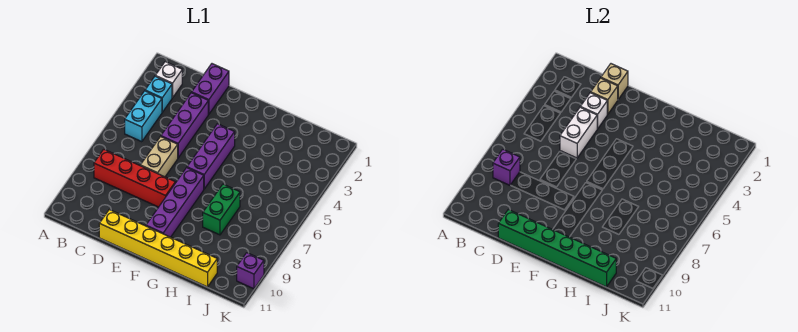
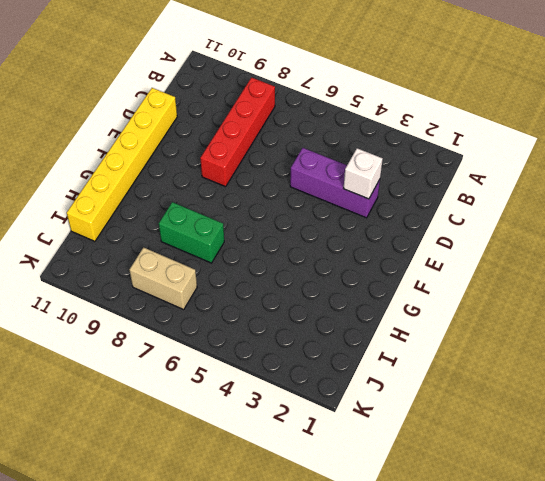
tan 1x2 brick [130,247,197,309] -> tan 1x2 brick moved to [140,137,178,177]
none -> white 1x1 brick [156,62,182,98]
none -> cyan 1x1 brick [145,76,172,112]
none -> cyan 1x2 brick [125,91,162,142]

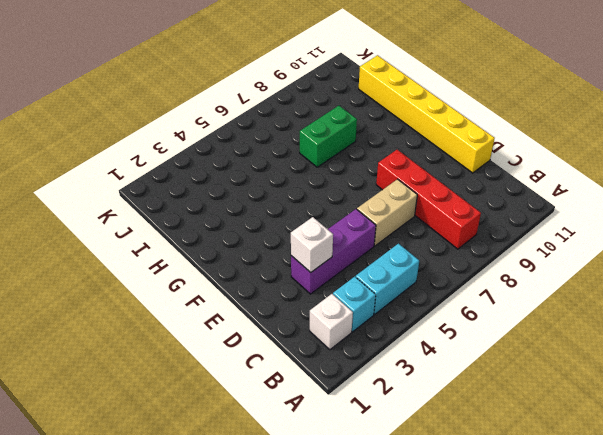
none -> purple 1x2 brick [192,64,229,114]
none -> purple 1x3 brick [187,124,235,189]
none -> purple 1x4 brick [146,168,204,237]

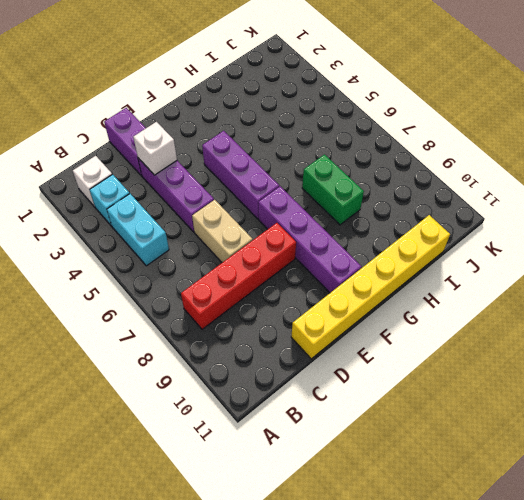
none -> purple 1x1 brick [237,253,264,289]
none -> purple 1x1 brick [493,149,520,185]
none -> tan 1x1 brick [601,64,628,99]

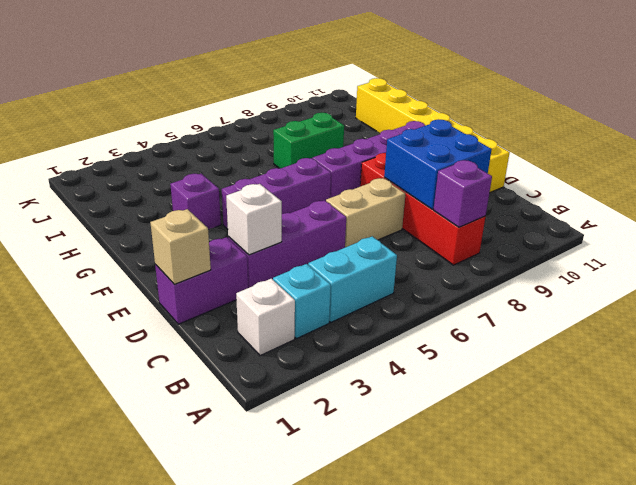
blue 2x2 brick [384,119,492,209] -> none
purple 1x1 brick [170,174,221,229] -> purple 1x1 brick moved to [237,253,264,289]
none -> tan 1x1 brick [591,78,618,114]
none -> white 1x2 brick [560,107,597,158]
none -> green 1x6 brick [498,210,616,287]

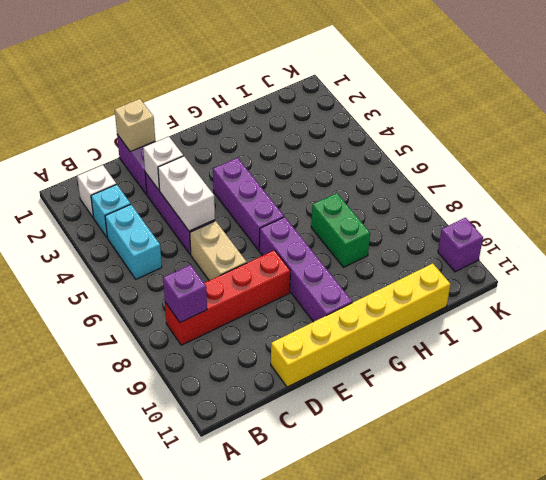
none -> tan 1x1 brick [591,78,618,114]
none -> green 1x6 brick [498,210,616,287]

